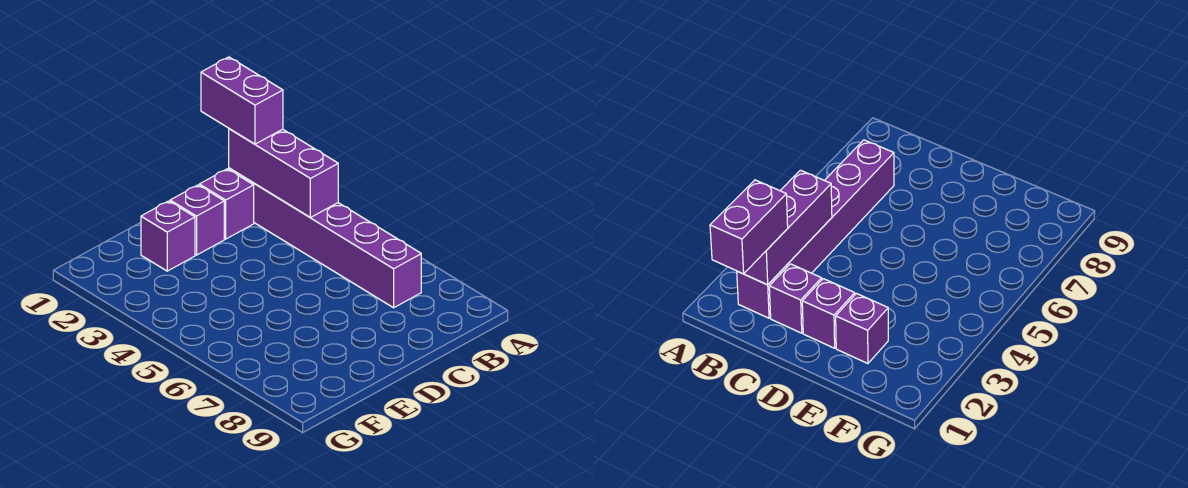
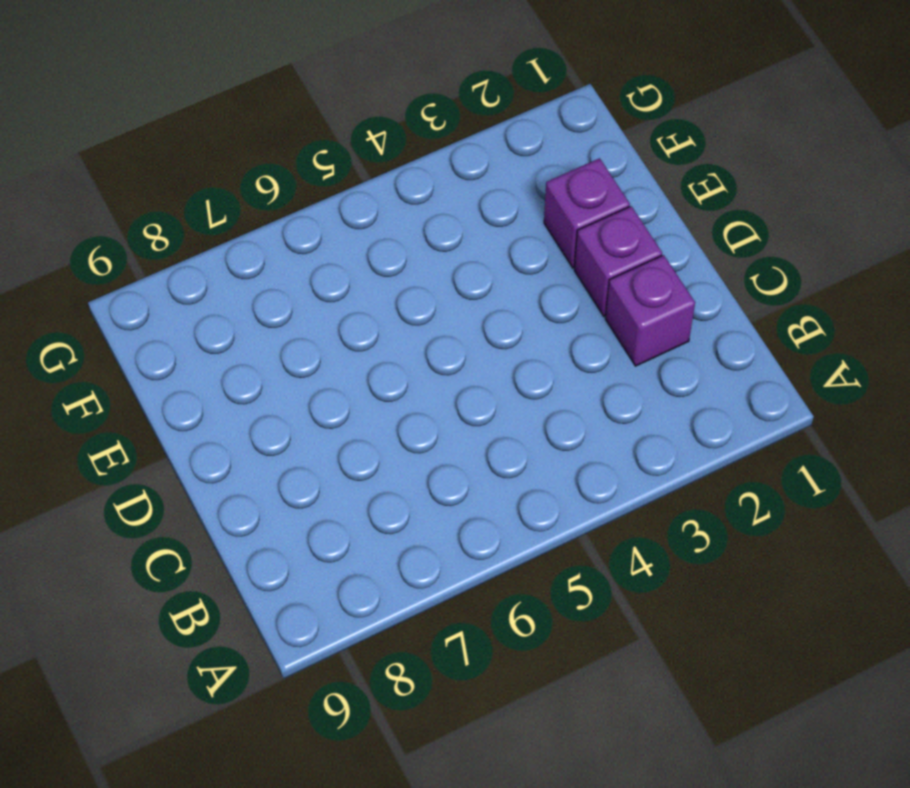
none -> purple 1x6 brick [229,168,421,308]
none -> purple 1x3 brick [229,129,338,217]

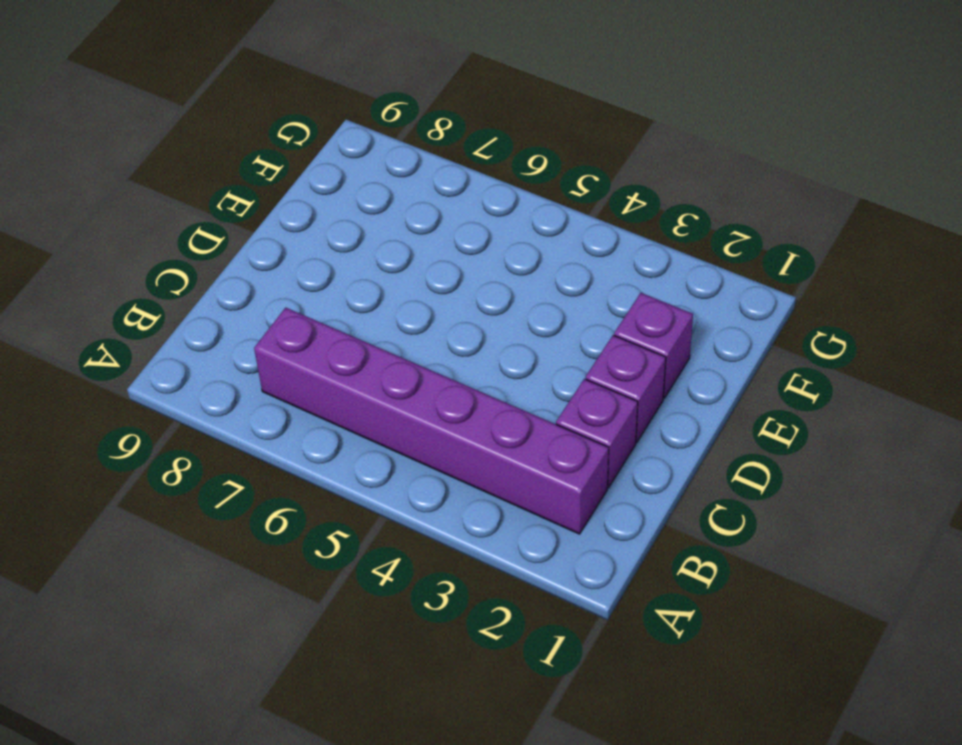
none -> purple 1x3 brick [229,129,338,217]
none -> purple 1x2 brick [201,57,283,144]

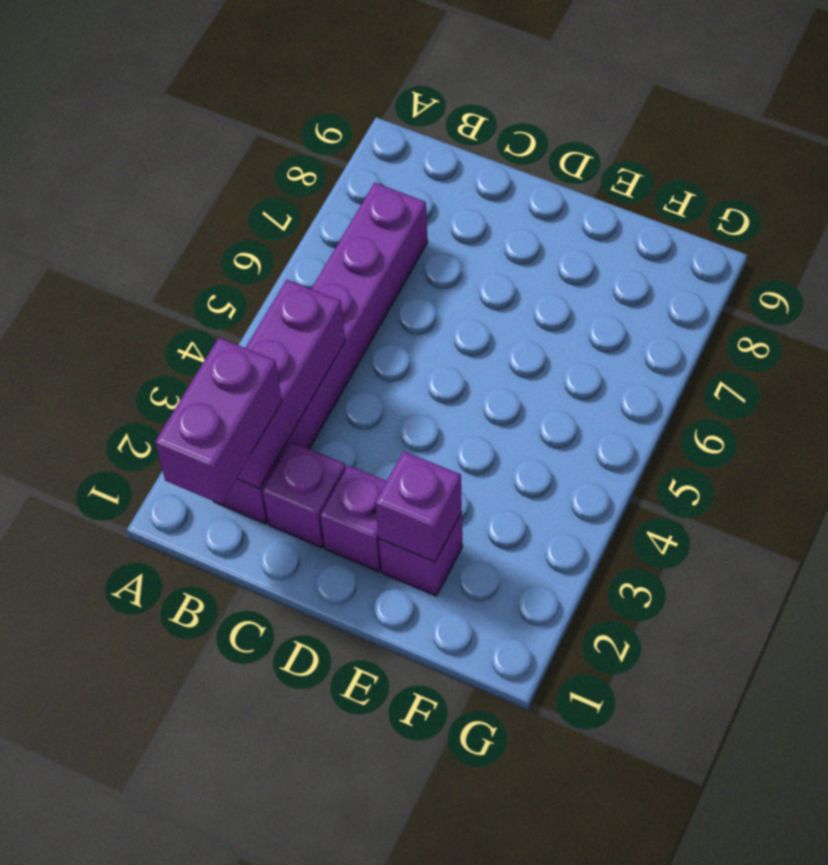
purple 1x1 brick [375,451,462,562] -> none

